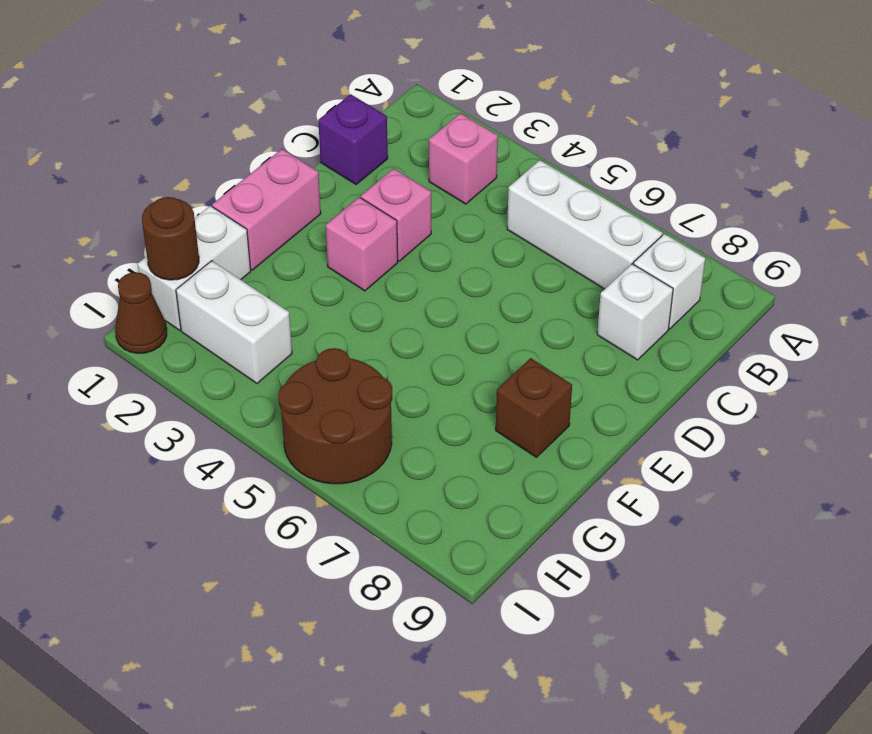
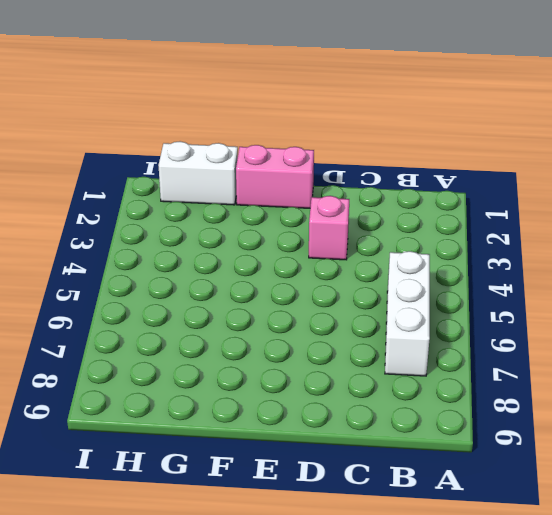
none -> pink 1x1 brick [429,113,498,204]
none -> white 1x1 brick [633,234,705,329]
none -> purple 1x1 brick [318,94,388,184]

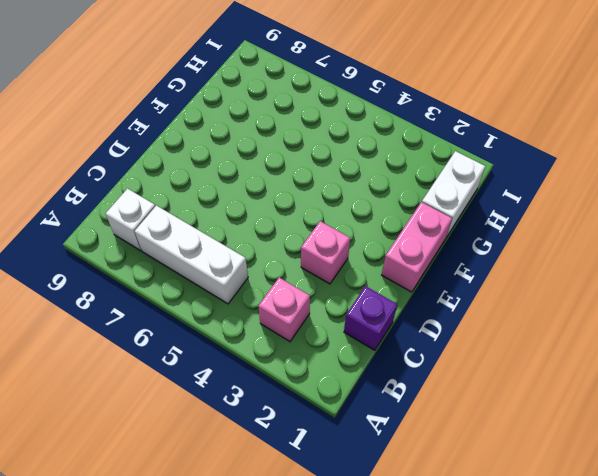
none -> white 1x1 brick [597,264,673,360]
none -> pink 1x1 brick [326,197,398,291]
none -> brown 1x1 brick [496,358,572,457]

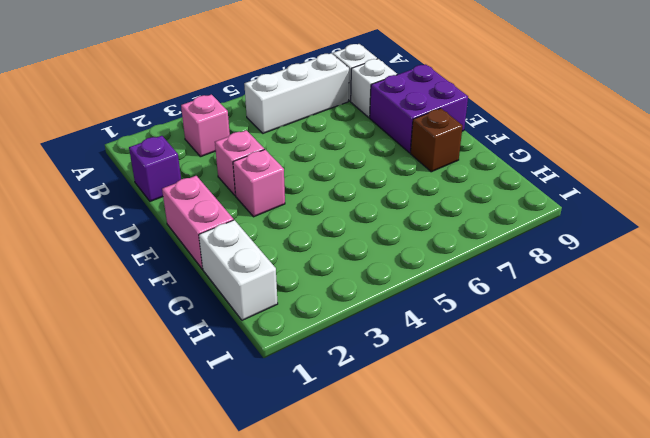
purple 2x2 brick [370,64,468,153] -> none
none -> white 1x2 brick [176,261,292,383]
none -> brown 2x2 round brick [278,348,392,484]
none -> brown 1x1 cone [115,272,167,353]

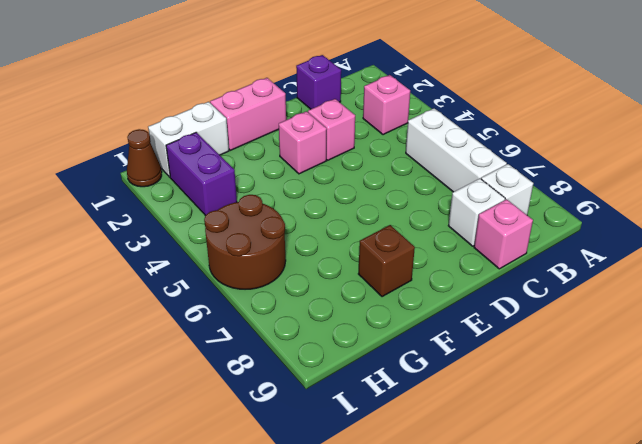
pink 1x1 brick [474,199,533,269] -> none
purple 1x2 brick [166,132,237,215] -> white 1x2 brick [176,261,292,383]
none -> brown 1x1 round brick [142,197,199,280]

